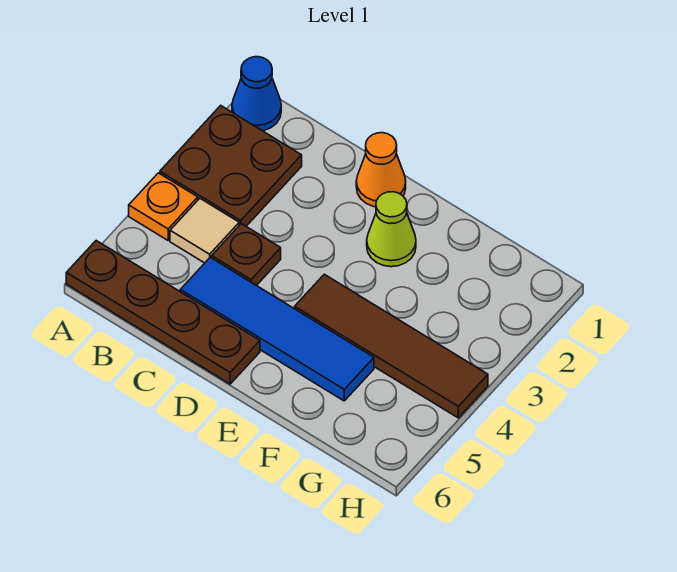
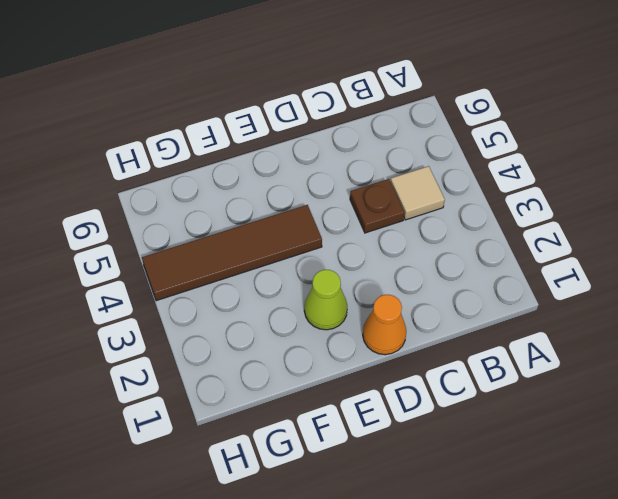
none -> blue 1x1 cone [232,57,281,131]
none -> brown 2x2 plate [160,106,302,226]

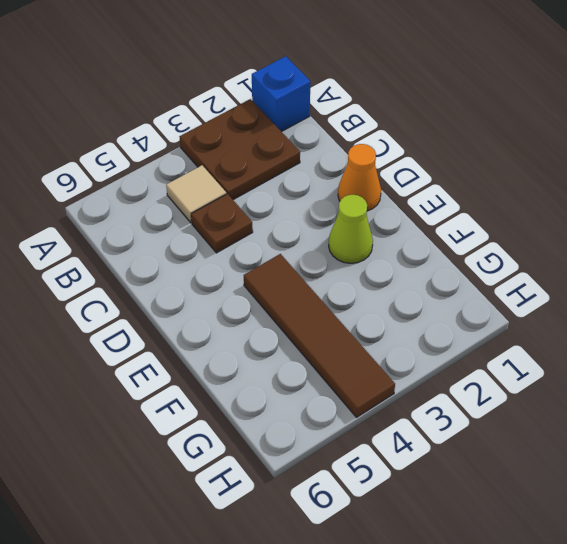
blue 1x1 brick [252,56,310,132] -> blue 1x1 cone [232,57,281,131]
none -> orange 1x1 plate [129,173,198,240]
none -> brown 1x4 plate [66,241,260,384]

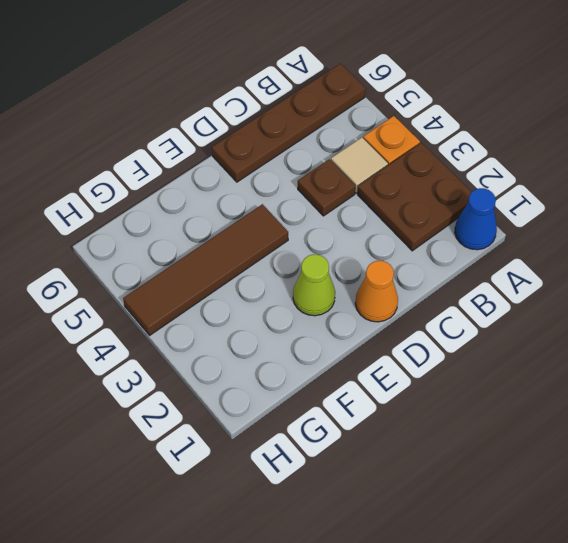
none -> blue 1x4 tile [180,257,374,401]

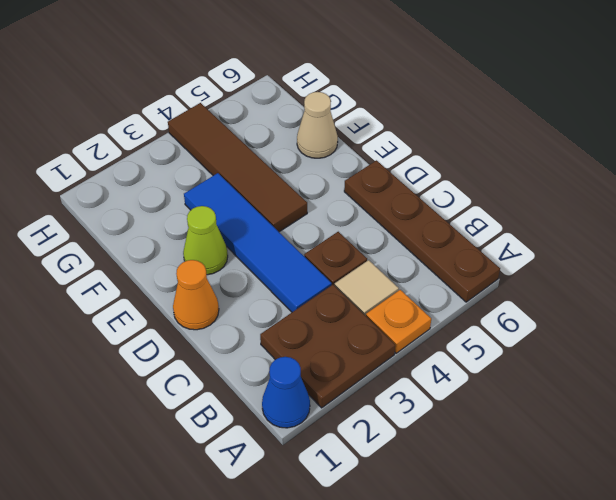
blue 1x4 tile [184,173,332,312] -> blue 1x4 tile moved to [180,257,374,401]
tan 1x1 cone [297,92,338,158] -> none

